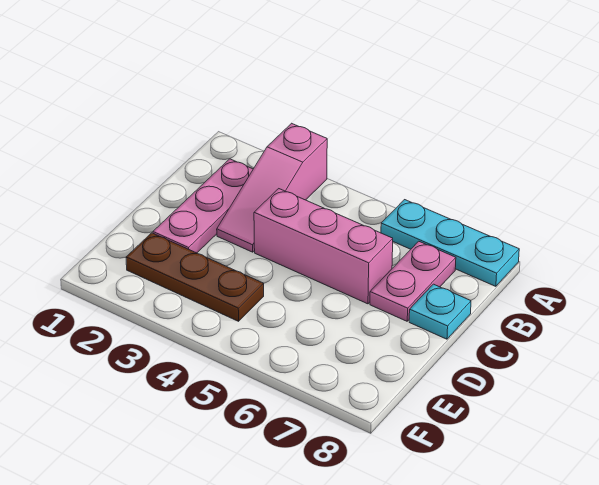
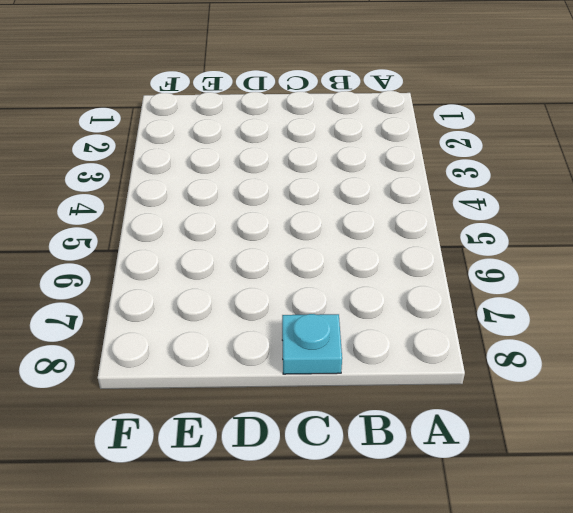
none -> pink 1x3 slope [217,123,327,252]
none -> cyan 1x3 plate [381,200,519,286]

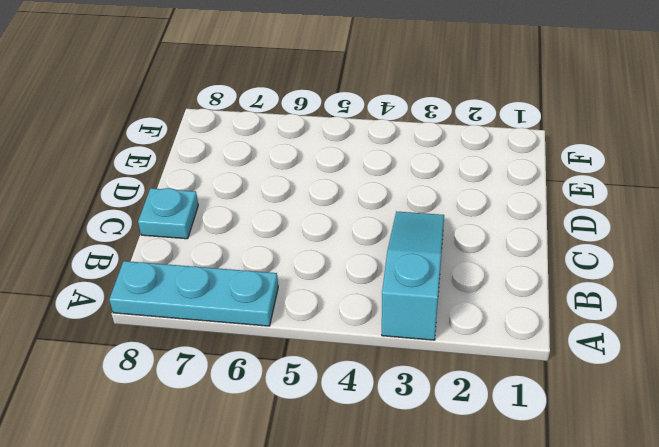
cyan 1x3 slope [382,211,444,340] -> pink 1x3 slope [217,123,327,252]
none -> pink 1x3 plate [153,159,253,253]
none -> pink 1x2 plate [370,241,456,321]

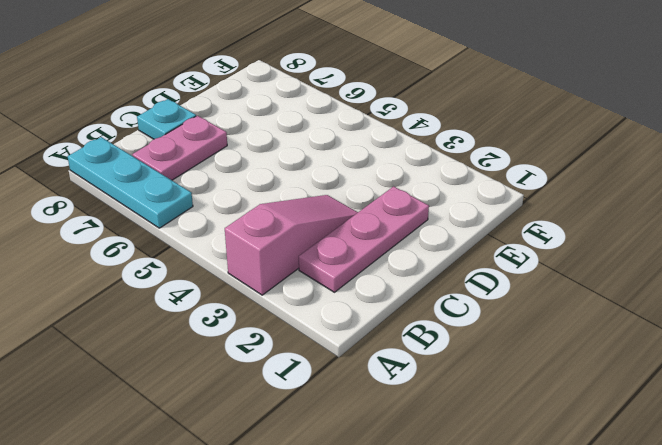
none -> pink 1x3 brick [254,189,393,304]
none -> brown 1x3 plate [126,233,264,321]

